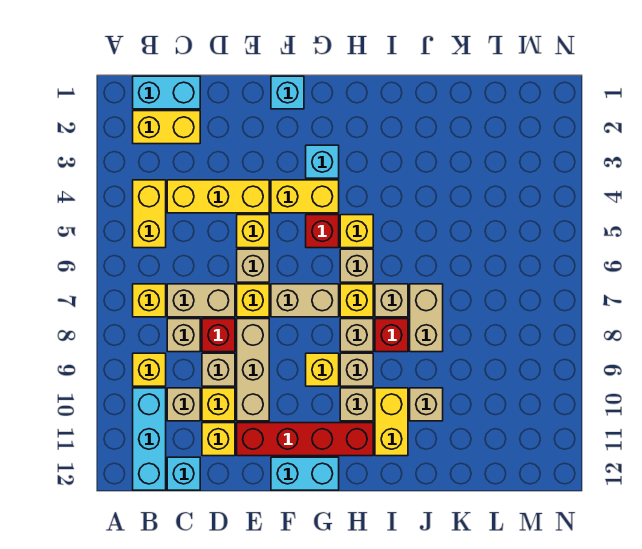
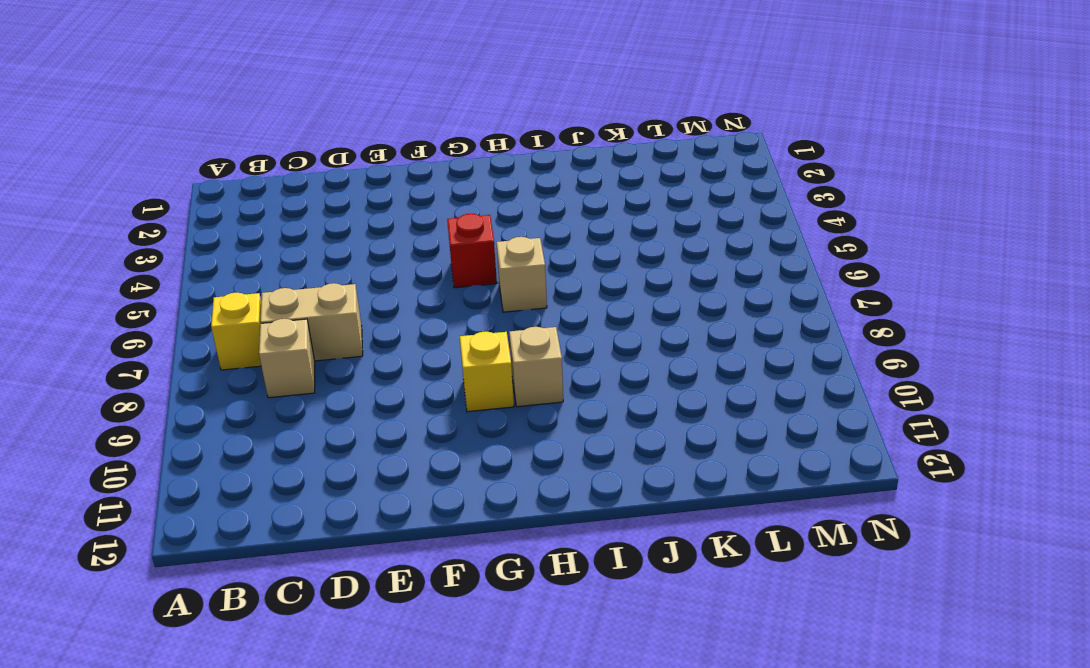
none -> cyan 1x2 brick [133,76,200,109]
none -> yellow 1x2 brick [133,111,200,144]
none -> yellow 1x2 brick [133,180,166,248]
none -> yellow 1x1 brick [133,353,166,386]

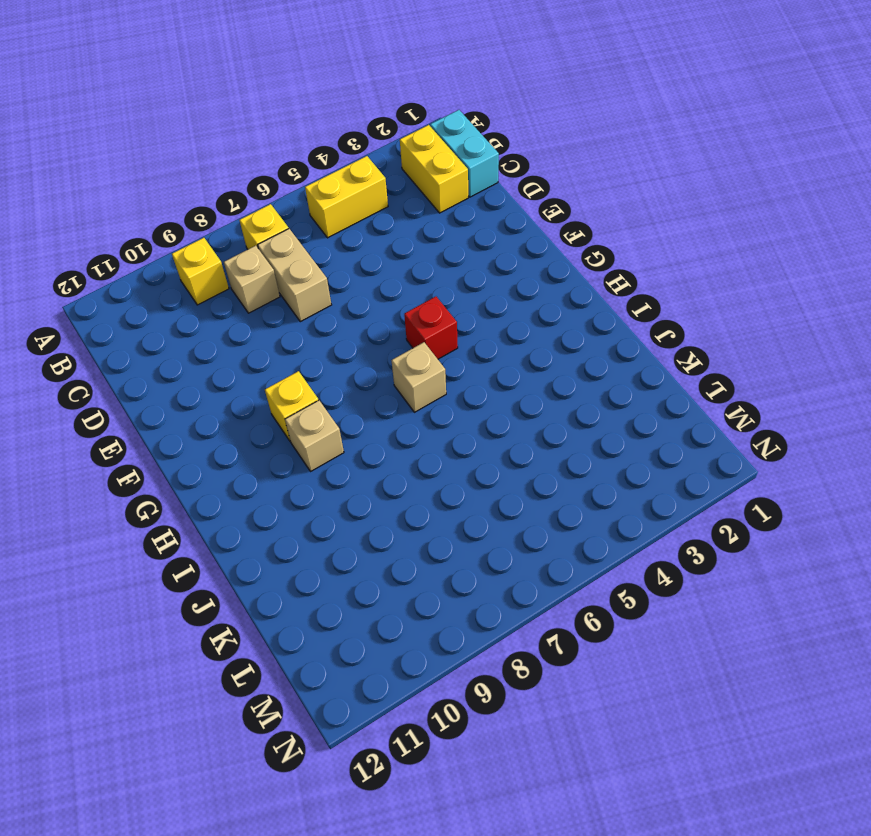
none -> cyan 1x3 brick [133,388,166,490]
none -> yellow 1x3 brick [167,180,269,213]
none -> tan 1x1 brick [167,388,200,421]
none -> cyan 1x1 brick [167,457,200,490]

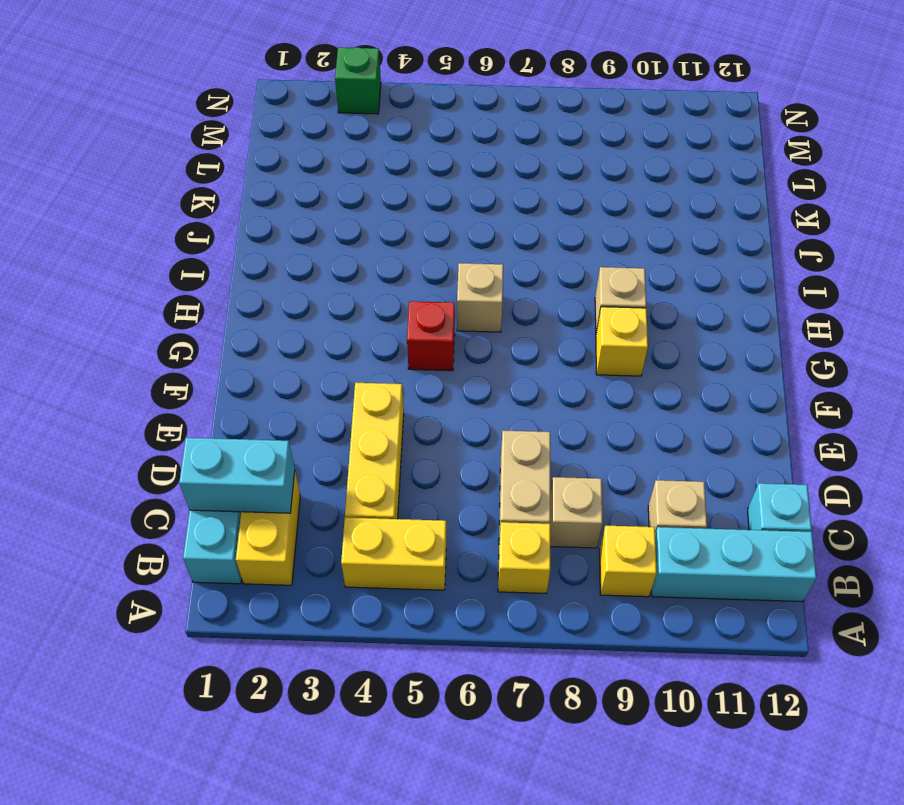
cyan 1x2 brick [179,438,295,513] -> cyan 1x2 brick turned to [271,457,339,490]
green 1x1 brick [335,47,381,114] -> none
none -> red 1x1 brick [202,319,235,352]
none -> tan 1x1 brick [202,353,235,386]
none -> yellow 1x1 brick [202,388,235,421]
none -> yellow 1x1 brick [202,423,235,456]

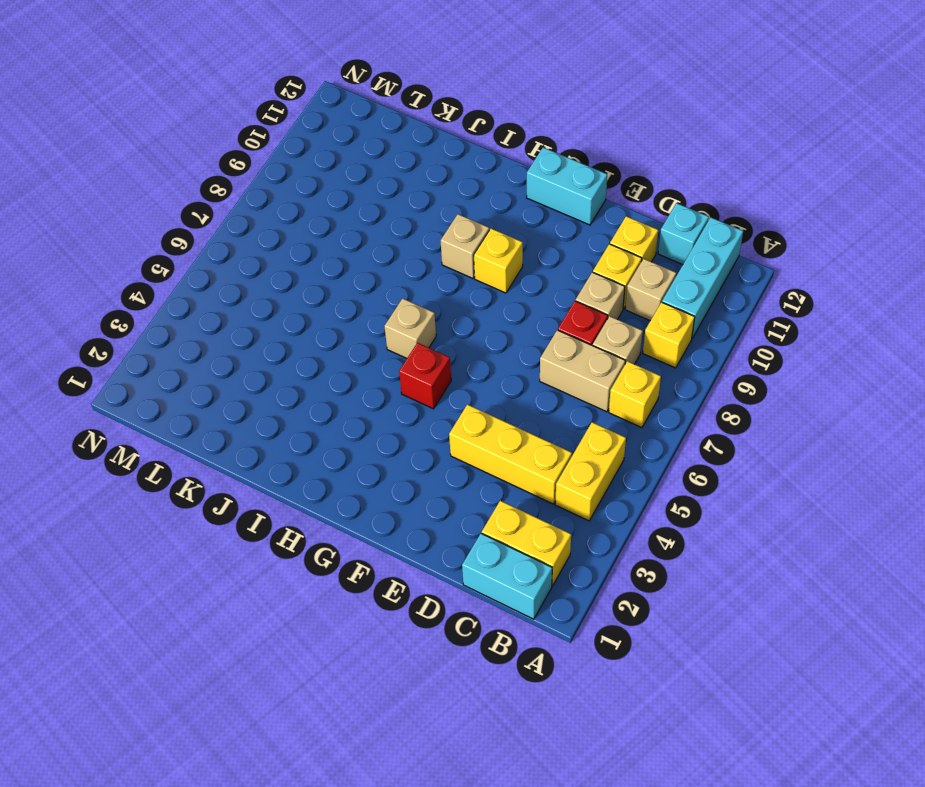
none -> yellow 1x1 brick [237,215,269,248]
none -> tan 1x1 brick [237,249,269,282]
none -> yellow 1x1 brick [237,284,269,317]
none -> tan 1x3 brick [237,319,269,421]

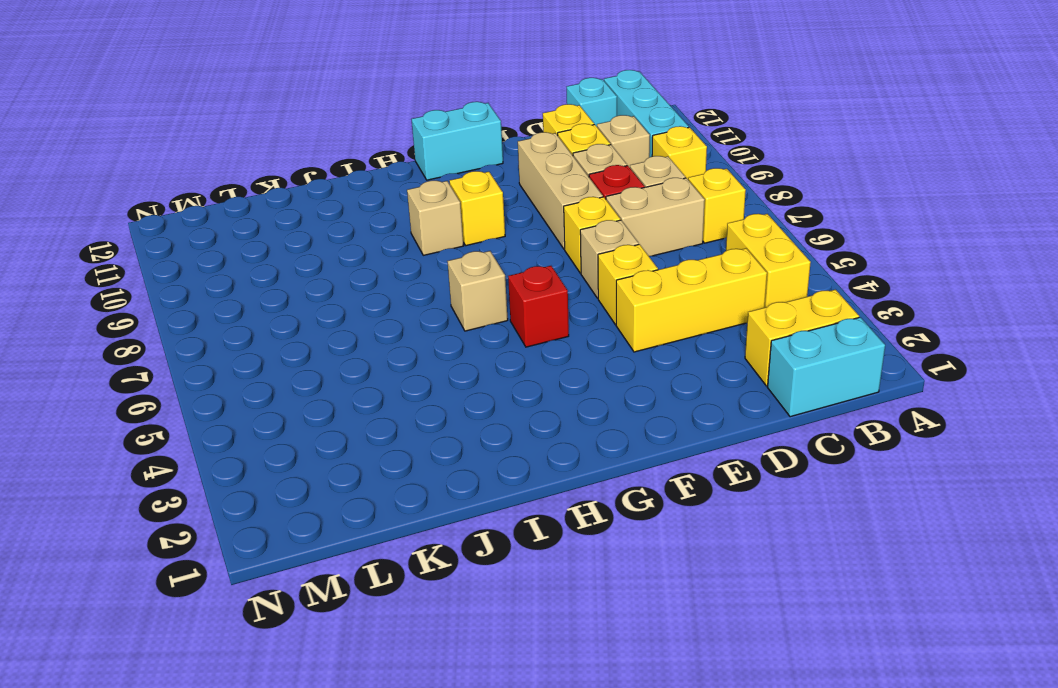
none -> red 1x4 brick [237,423,373,456]
none -> cyan 1x1 brick [271,76,304,109]
none -> yellow 1x2 brick [271,180,339,213]
none -> tan 1x2 brick [271,284,339,317]

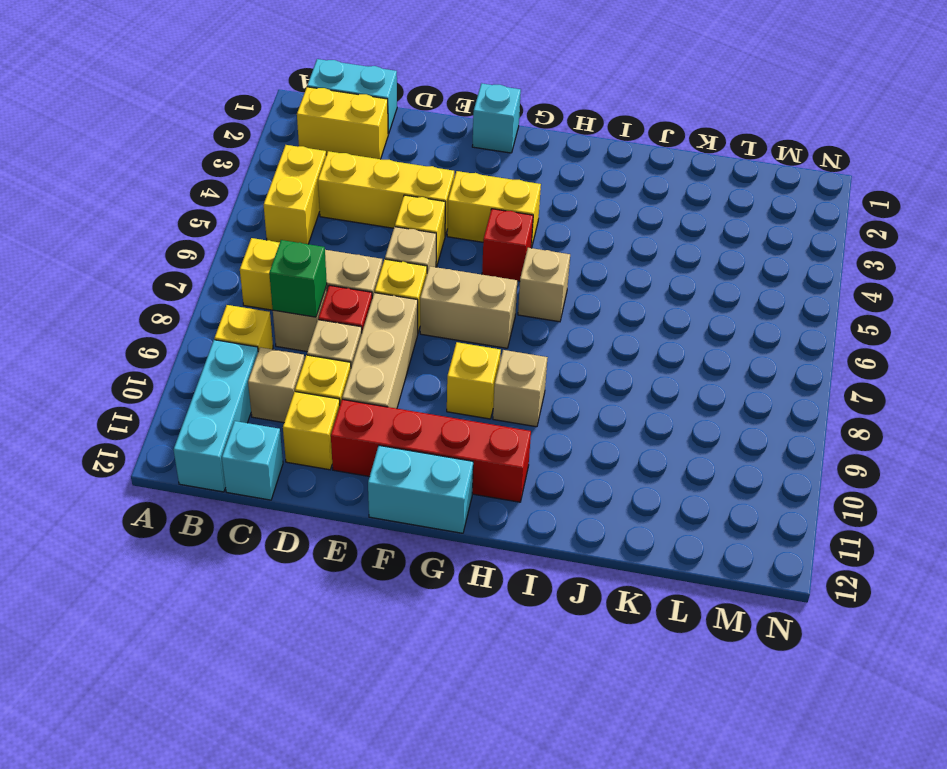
green 1x1 brick [269,240,327,317] -> none
none -> cyan 1x1 brick [306,145,339,178]
none -> yellow 1x1 brick [340,215,373,248]
none -> yellow 1x1 brick [340,284,373,317]
none -> tan 1x1 brick [340,319,373,352]

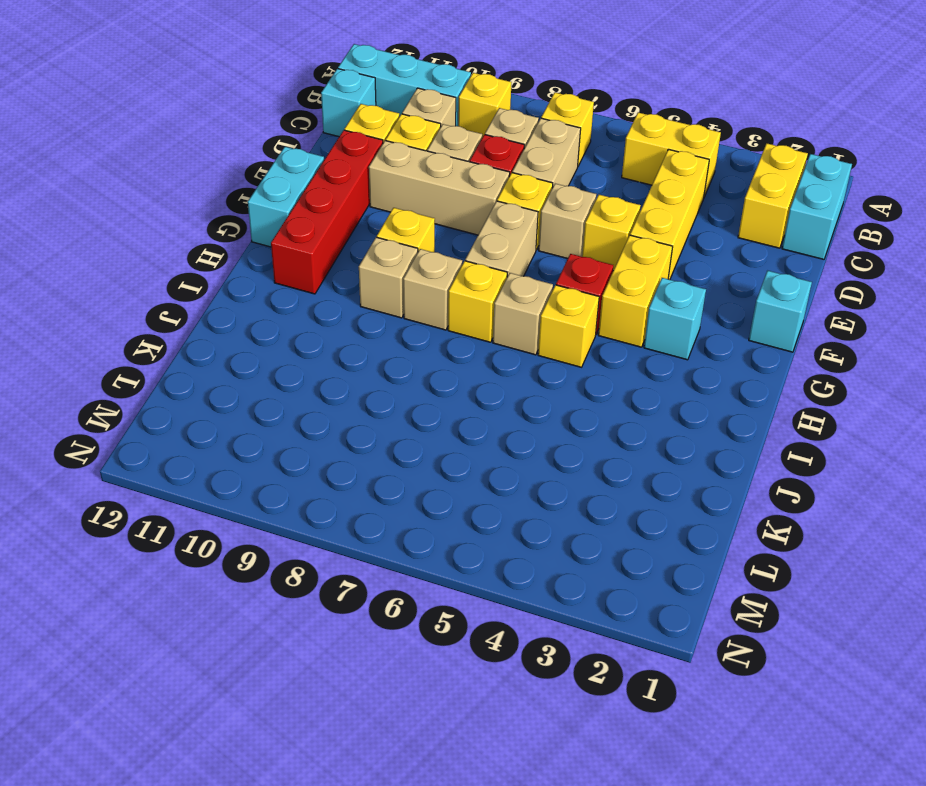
none -> tan 1x1 brick [340,388,373,421]
none -> tan 1x1 brick [375,284,408,317]
none -> red 1x1 brick [375,319,408,352]
none -> yellow 1x2 brick [375,388,408,456]

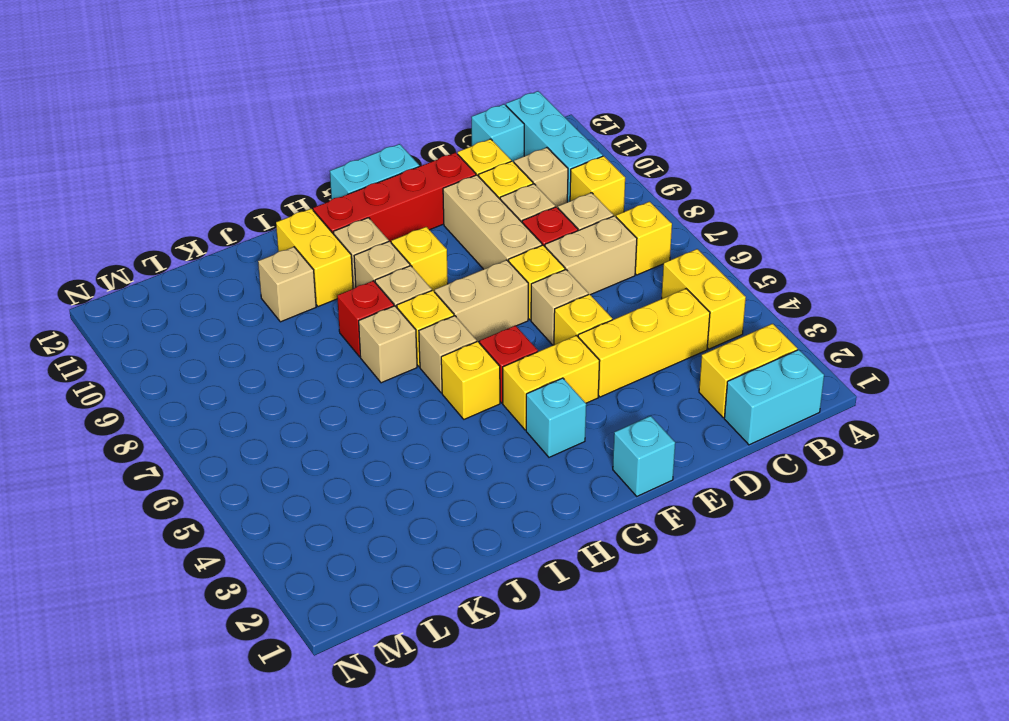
none -> tan 1x2 brick [410,284,443,352]

